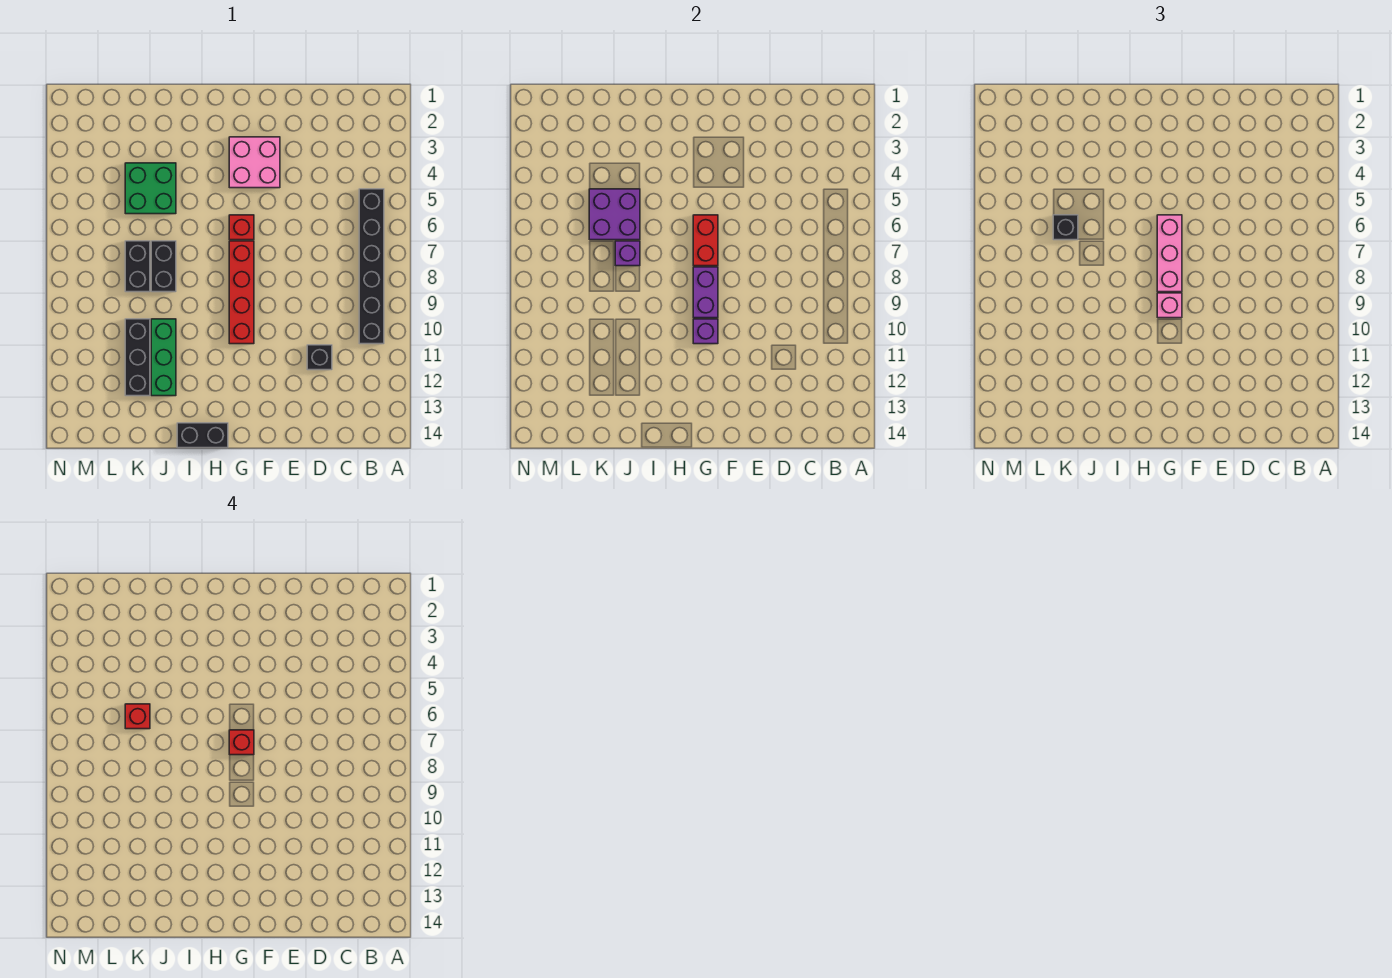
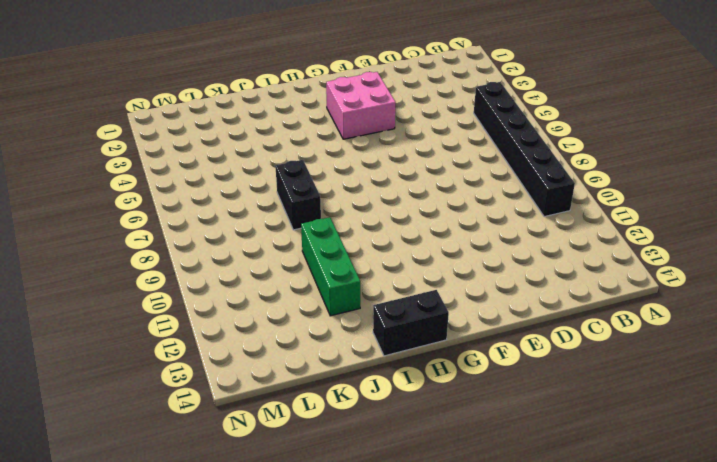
none -> black 1x1 brick [307,345,332,370]
none -> red 1x1 brick [229,215,254,240]
none -> red 1x4 brick [229,241,254,344]

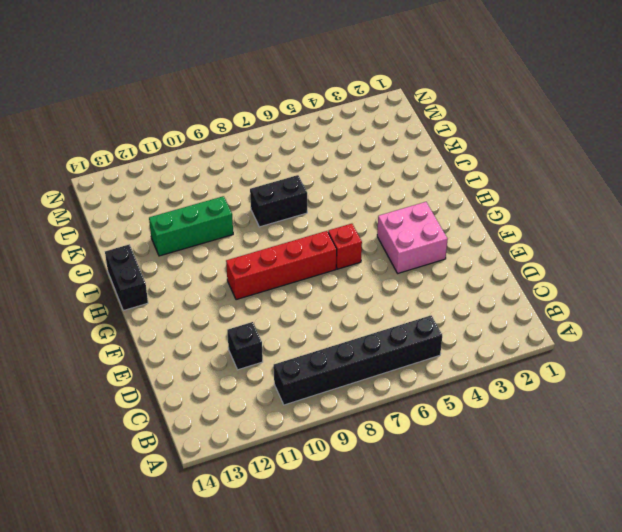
none -> green 2x2 brick [125,163,176,214]
none -> black 1x2 brick [125,241,150,292]
none -> black 1x3 brick [125,319,150,396]

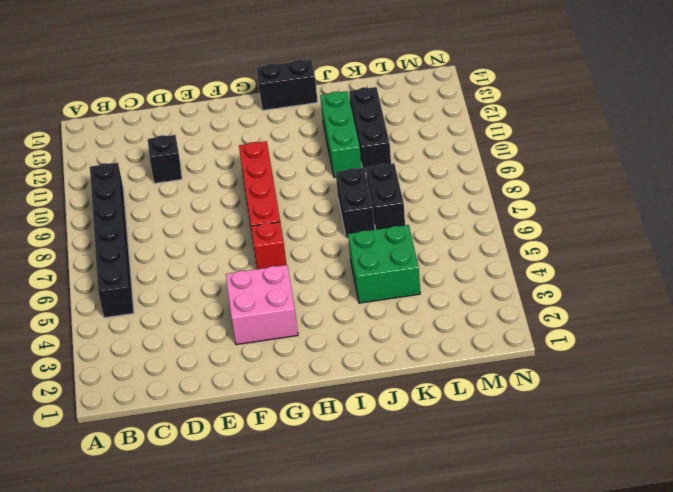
none -> red 1x2 brick [693,215,718,266]
none -> purple 1x2 brick [693,267,718,318]
none -> purple 1x1 brick [693,319,718,344]

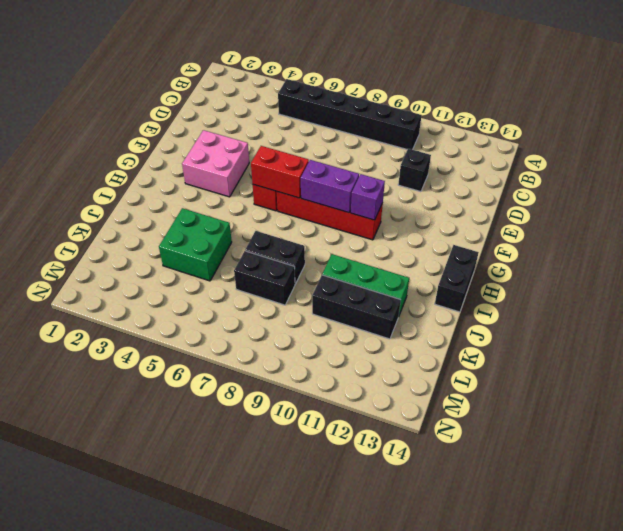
none -> purple 2x2 brick [589,189,640,240]
none -> purple 1x1 brick [615,241,640,266]
none -> pink 1x3 brick [1157,215,1182,292]

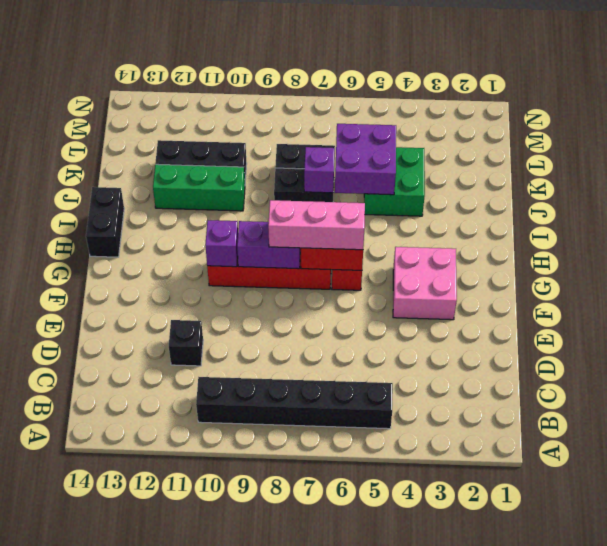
none -> pink 1x1 brick [1157,293,1182,318]
none -> black 1x1 brick [1053,215,1078,240]
none -> red 1x1 brick [229,730,254,755]

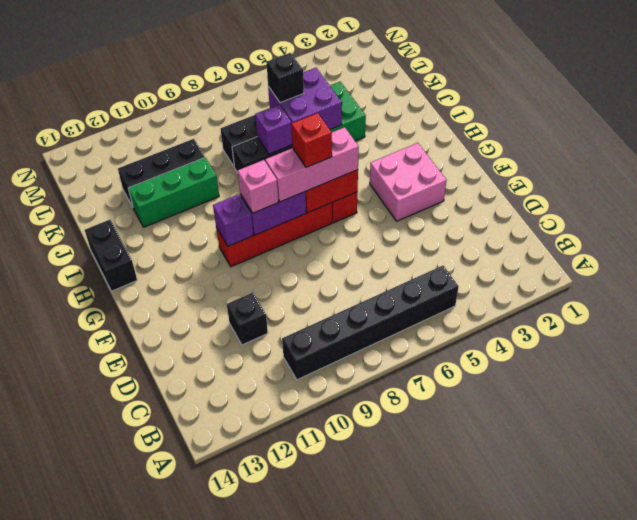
none -> red 1x1 brick [125,704,150,729]

